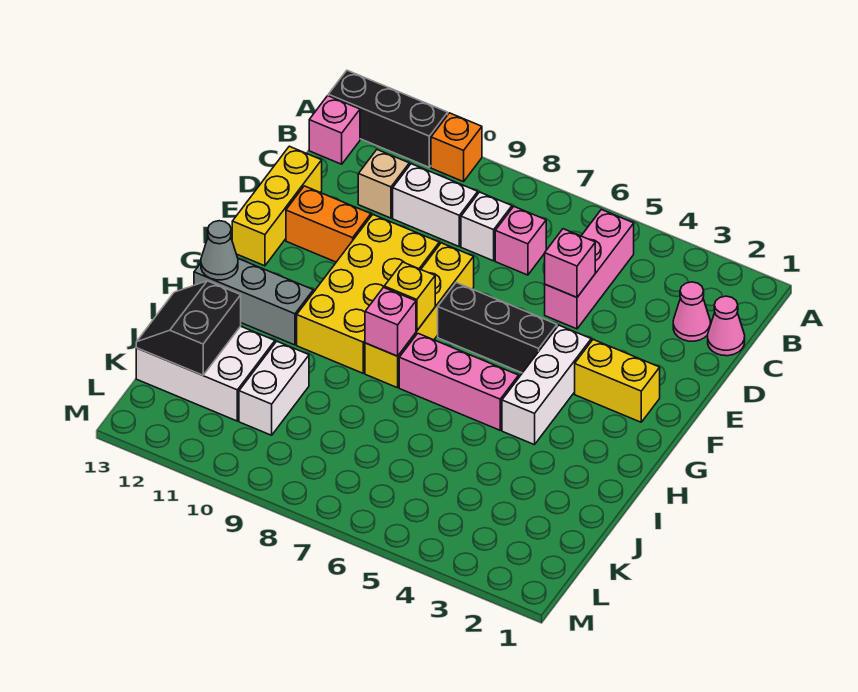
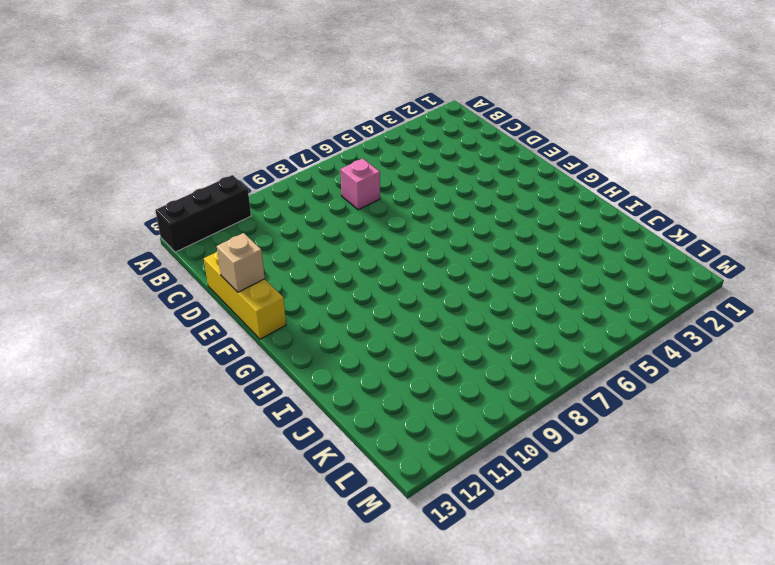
tan 1x1 brick [217,233,265,292] -> tan 1x1 brick moved to [358,150,409,218]
none -> orange 1x1 brick [431,113,482,182]
none -> pink 1x3 brick [545,210,634,329]
none -> pink 1x1 brick [309,96,360,164]

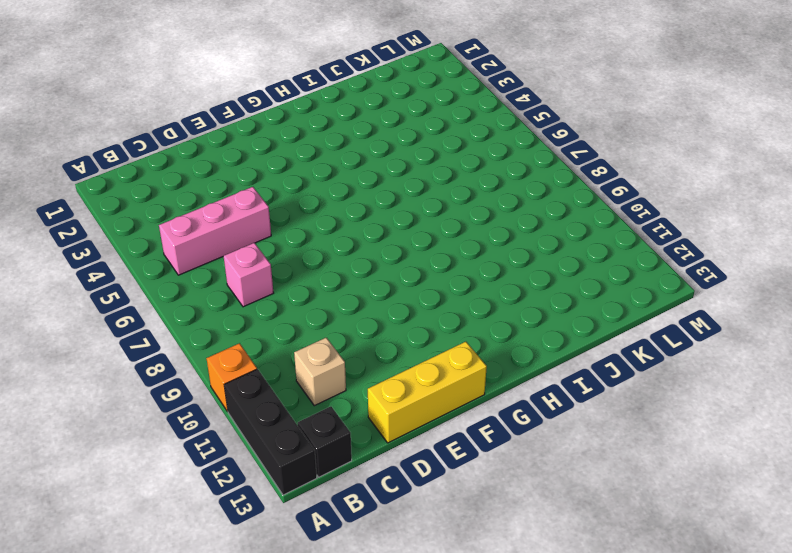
black 1x1 brick [298,406,352,477] -> pink 1x1 brick [309,96,360,164]
none -> pink 1x1 cone [708,296,745,356]
none -> pink 1x1 cone [673,282,710,341]
none -> white 1x1 brick [461,192,512,261]

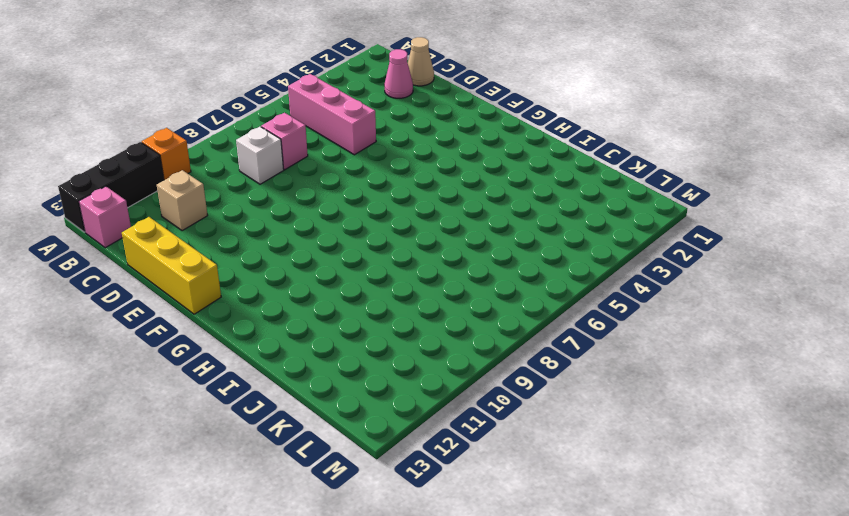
tan 1x1 cone [408,37,434,86] -> pink 1x1 cone [708,296,745,356]
none -> white 1x2 brick [393,164,478,246]
none -> yellow 1x4 brick [365,243,474,388]
none -> yellow 2x4 brick [297,215,439,373]

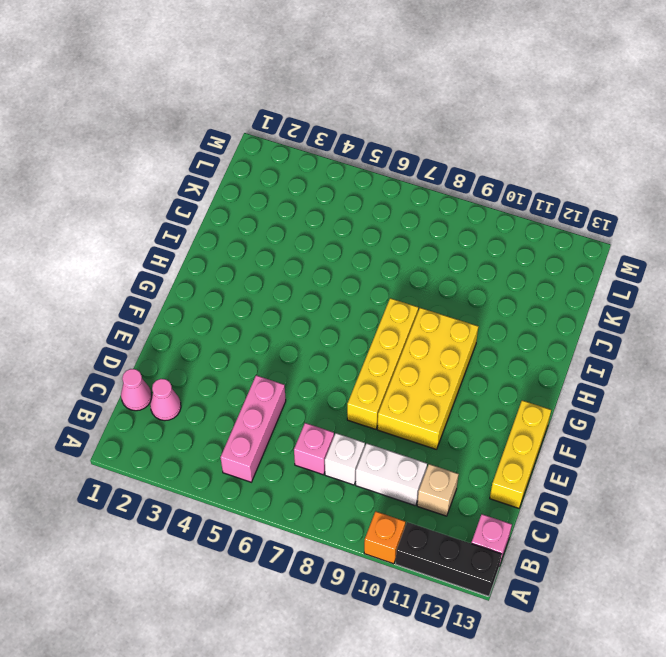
none -> orange 1x2 brick [286,186,371,262]
none -> yellow 1x2 brick [575,340,660,422]
none -> white 1x3 brick [502,325,591,445]

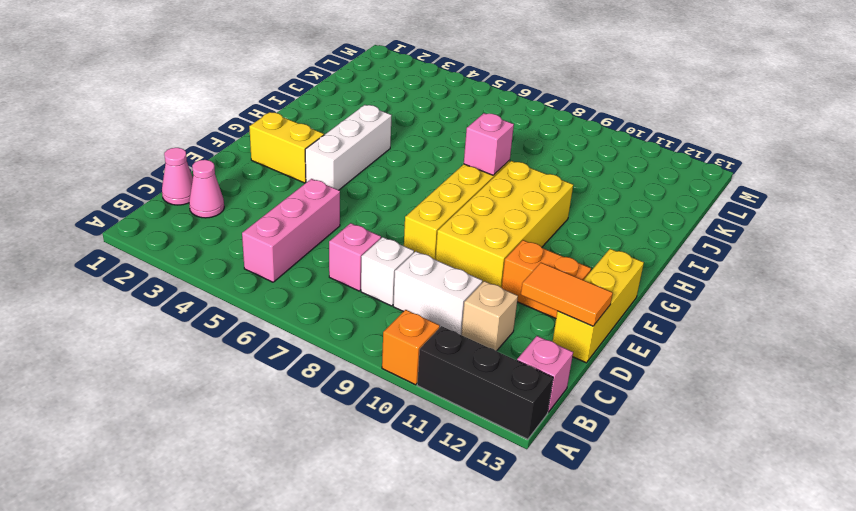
orange 1x2 tile [521,263,613,326] -> none
none -> black 1x3 brick [438,283,557,373]
none -> pink 1x3 brick [399,333,519,430]
none -> grey 1x3 brick [194,259,313,345]

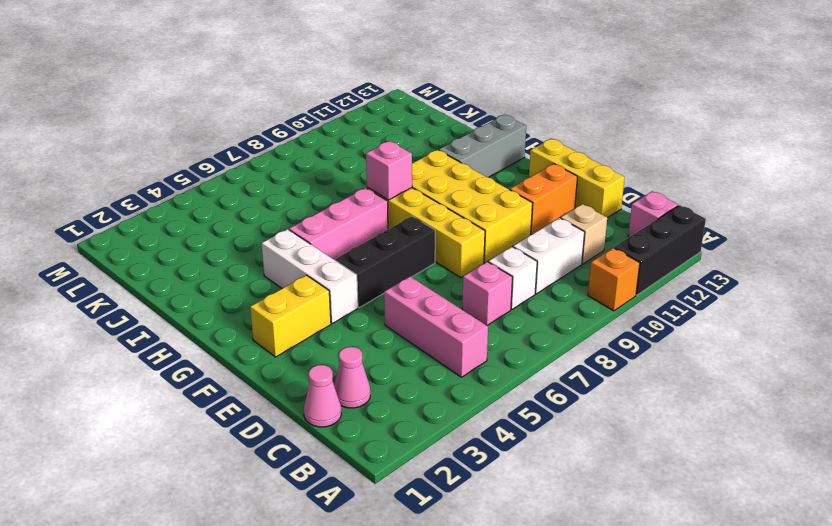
none -> white 1x2 brick [239,341,309,435]
none -> white 2x3 brick [136,326,275,421]
none -> pink 1x1 brick [545,229,595,297]

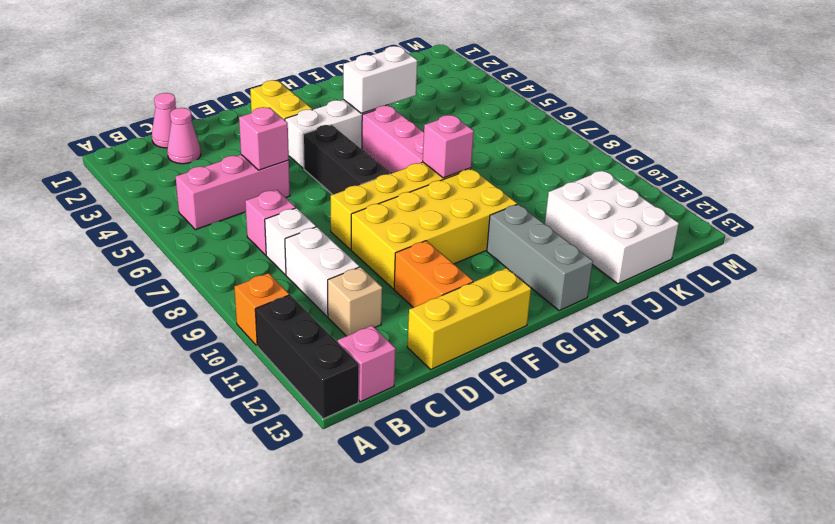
white 1x2 brick [343,46,417,113] -> white 1x2 brick moved to [239,341,309,435]
none -> yellow 1x1 brick [384,262,435,331]
none -> grey 1x1 cone [201,221,238,280]
none -> black 2x2 slope [136,281,241,375]

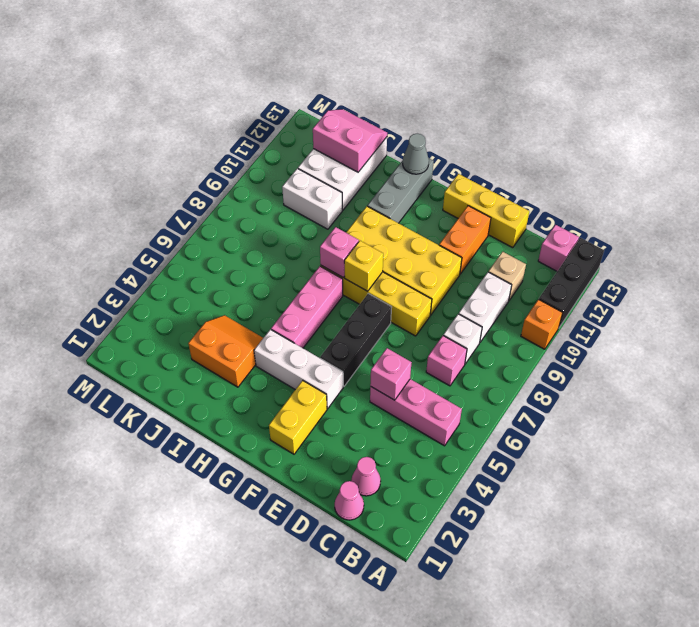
orange 2x2 slope [188,315,263,387] -> none
pink 2x2 slope [313,109,387,172] -> black 2x2 slope [136,281,241,375]

